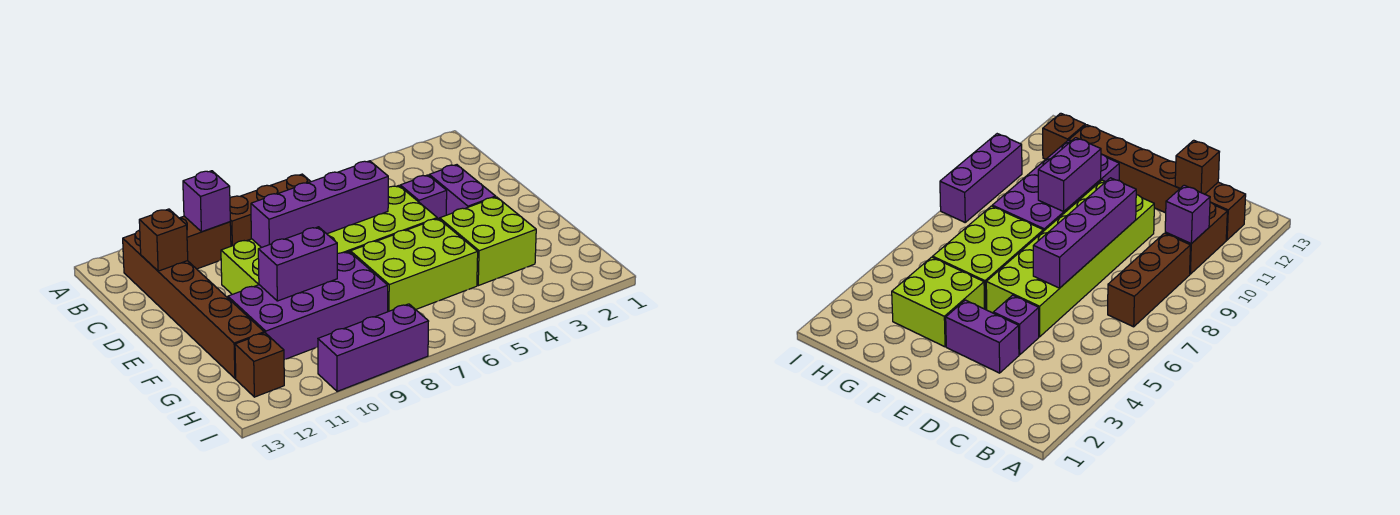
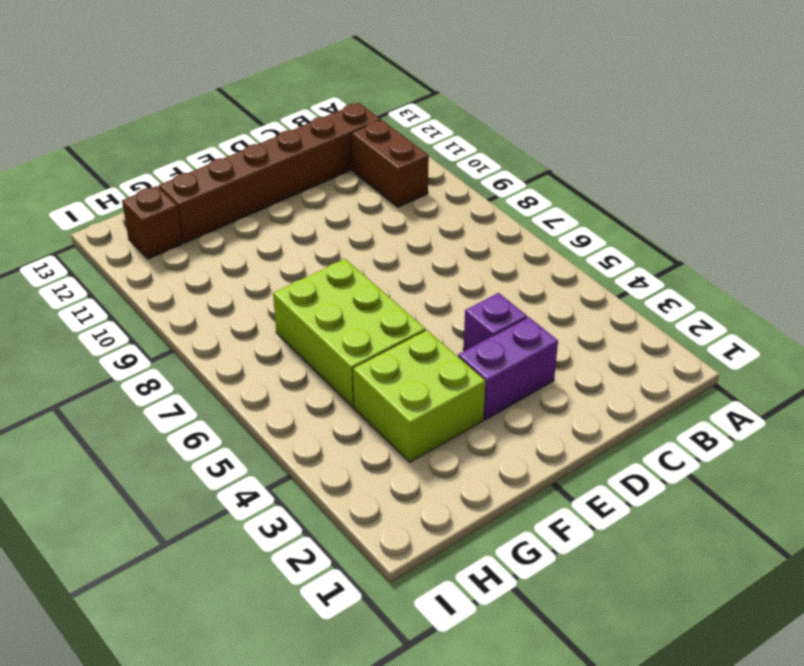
none -> brown 1x3 brick [230,174,311,246]
none -> lime 2x6 brick [221,186,437,294]
none -> purple 2x4 brick [228,252,388,360]

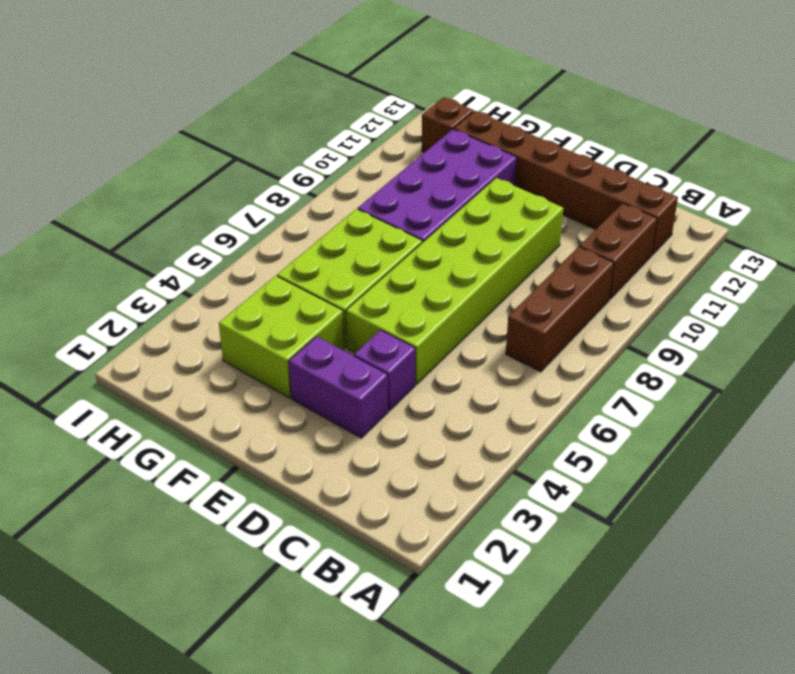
none -> purple 1x3 brick [318,304,429,391]
none -> purple 1x1 brick [183,171,230,232]
none -> brown 1x1 brick [139,209,188,271]

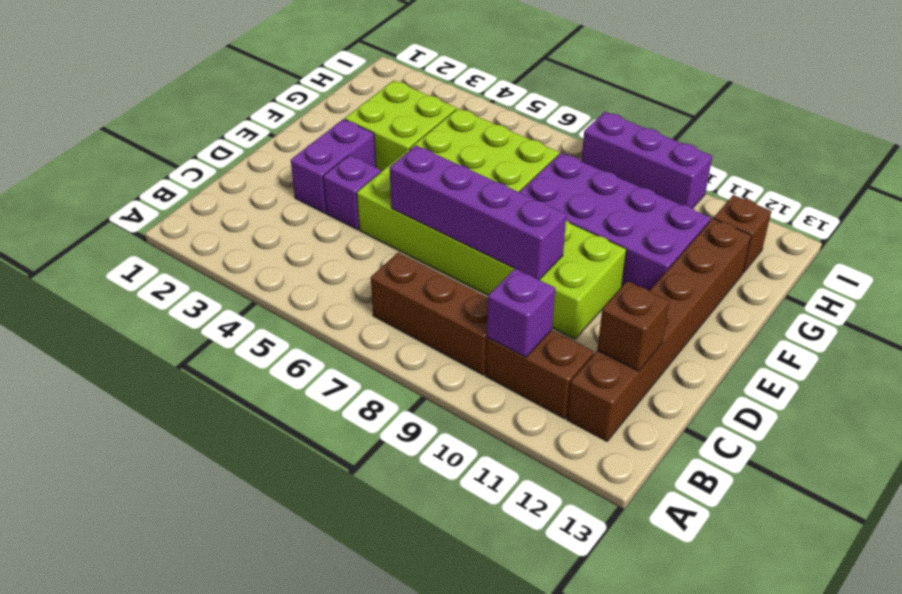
none -> purple 1x2 brick [258,227,337,301]

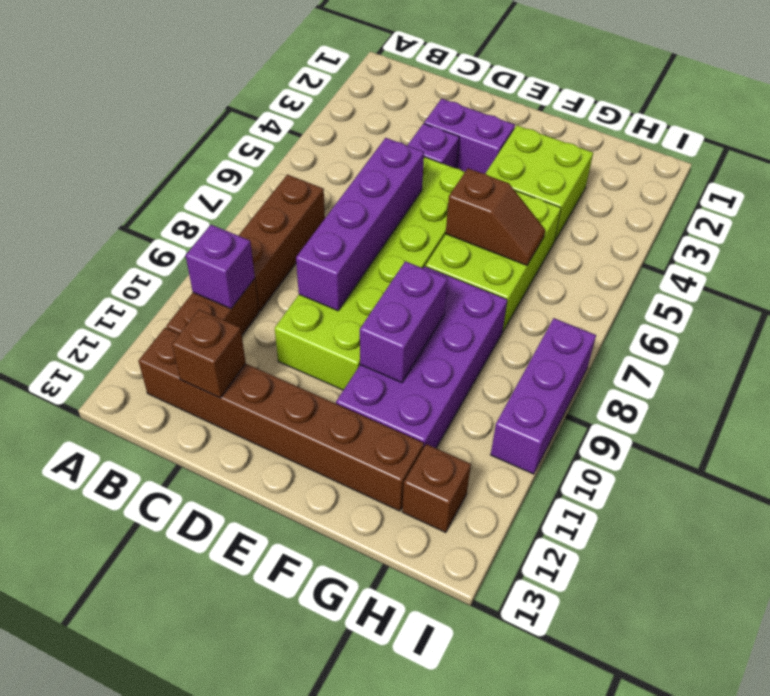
brown 1x2 slope [446,168,545,265] -> none

